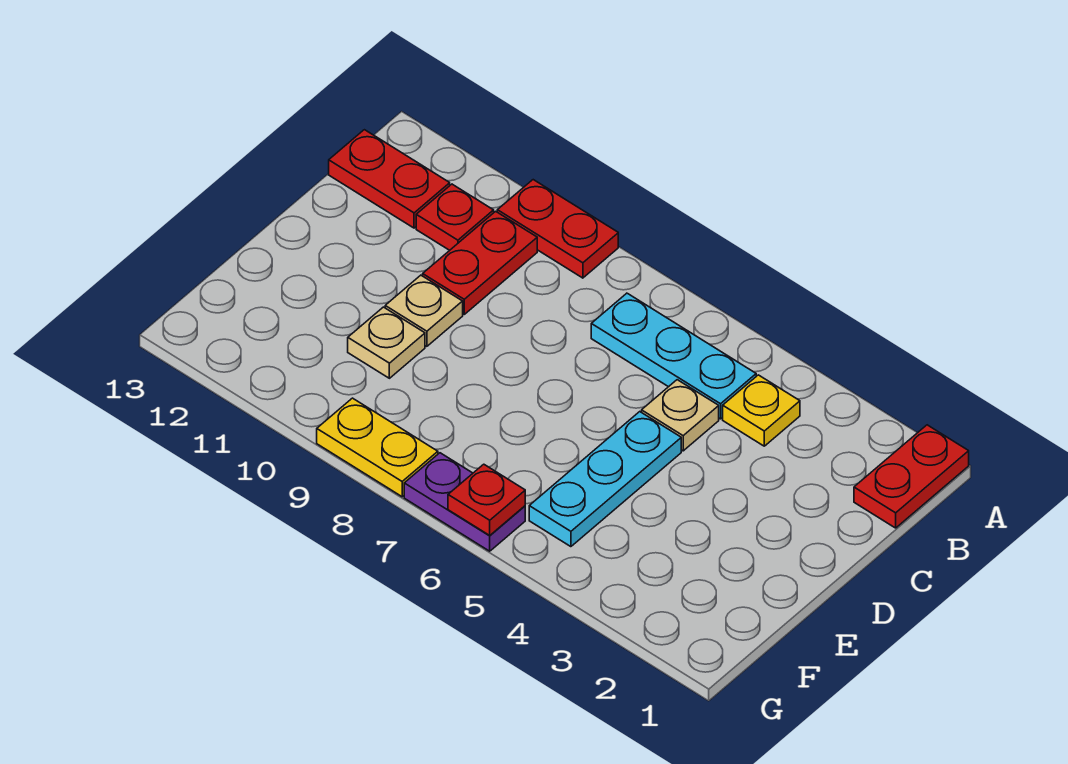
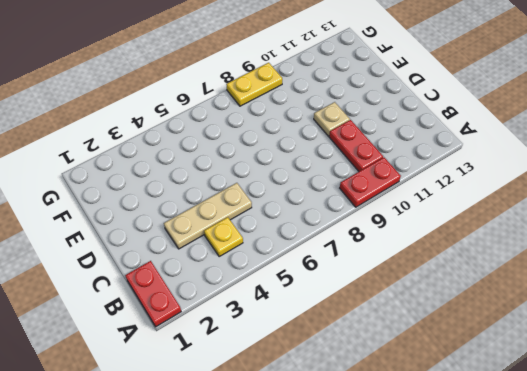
tan 1x3 plate [164,183,252,249] -> tan 1x1 plate [642,380,719,451]
none -> cyan 1x3 plate [591,293,756,419]
none -> red 1x1 plate [416,184,494,250]
none -> red 1x2 plate [329,130,450,228]

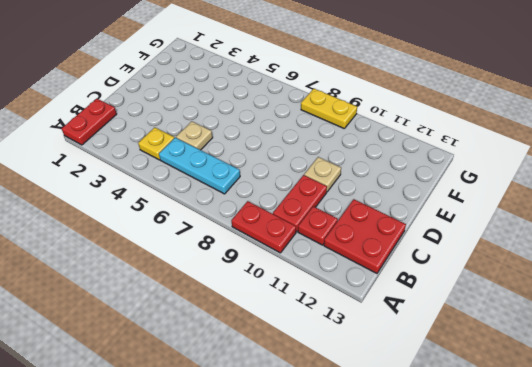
red 2x2 plate [324,199,406,273] -> red 1x2 plate [329,130,450,228]
none -> cyan 1x3 plate [529,412,681,547]
none -> tan 1x1 plate [348,307,425,378]
none -> purple 1x2 plate [404,453,525,551]

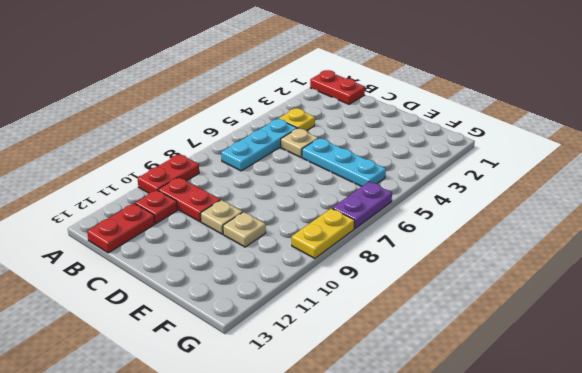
none -> red 1x1 plate [448,464,525,536]

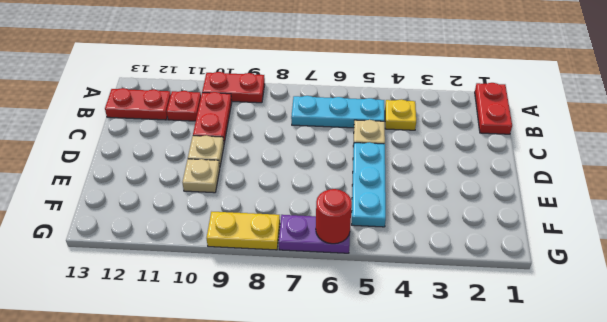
red 1x1 round brick [316,189,352,244] -> red 1x1 plate [448,464,525,536]

